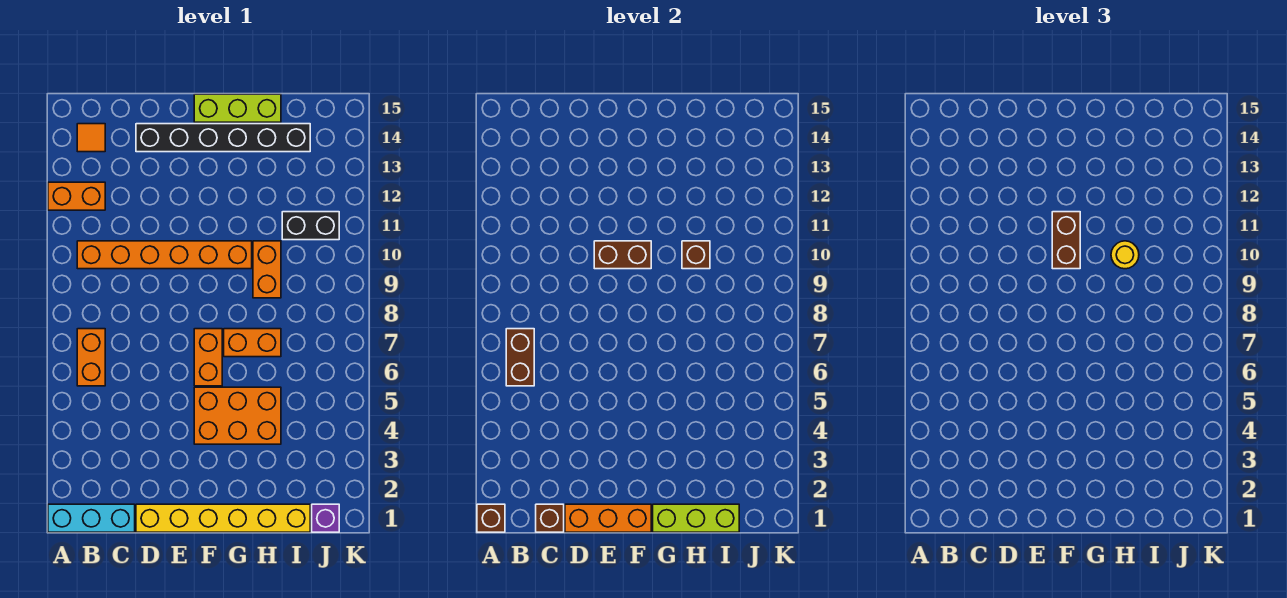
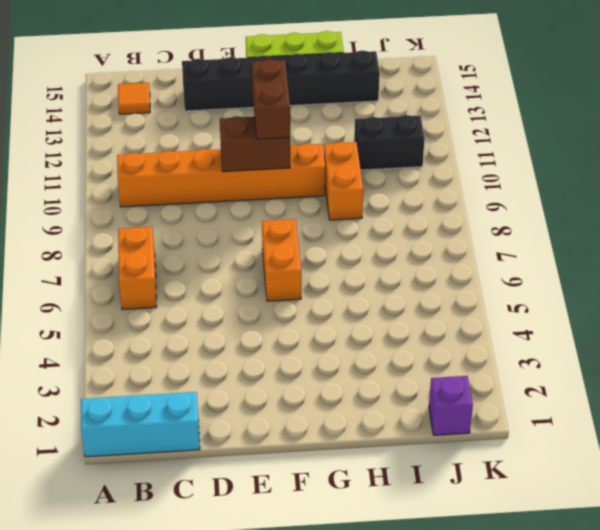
none -> orange 1x2 brick [48,182,105,210]
none -> yellow 1x6 brick [136,504,310,532]
none -> orange 2x3 brick [194,387,281,444]

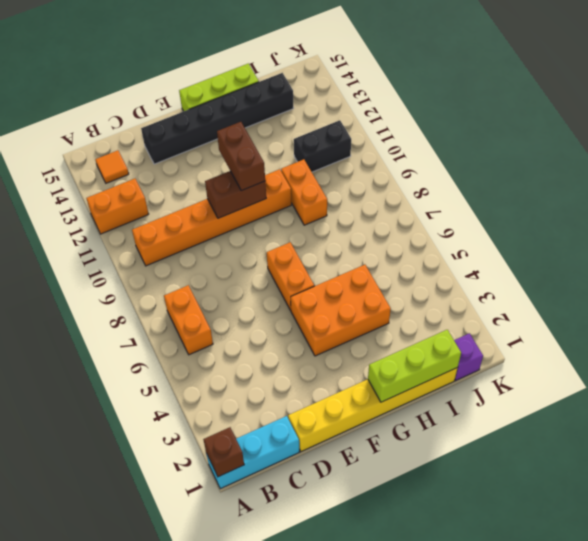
none -> orange 1x2 brick [224,329,281,357]
none -> brown 1x2 brick [506,329,534,386]
none -> brown 1x1 brick [536,504,564,532]

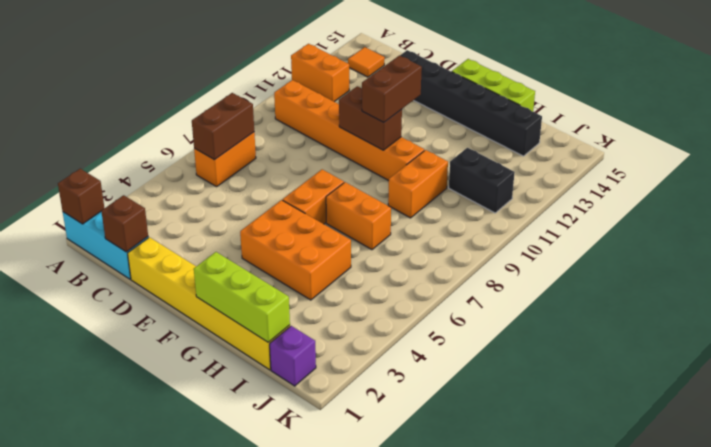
none -> orange 1x3 brick [565,504,651,532]
none -> brown 1x1 brick [682,241,710,269]
none -> yellow 1x1 round brick [1111,241,1139,269]

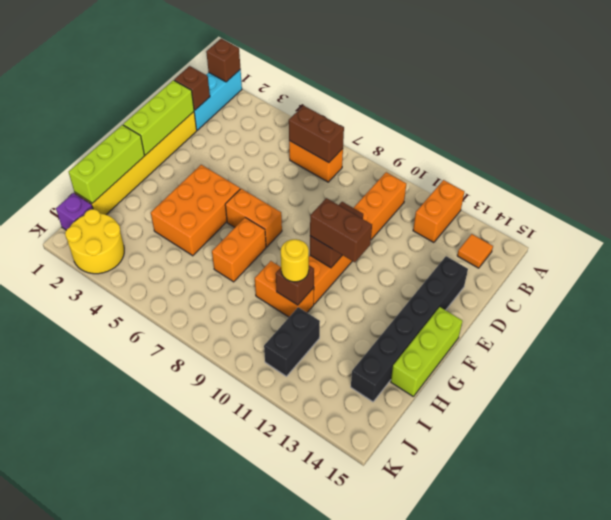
lime 1x3 brick [123,80,194,155] -> orange 1x3 brick [565,504,651,532]
yellow 2x2 round brick [65,209,124,274] -> none

